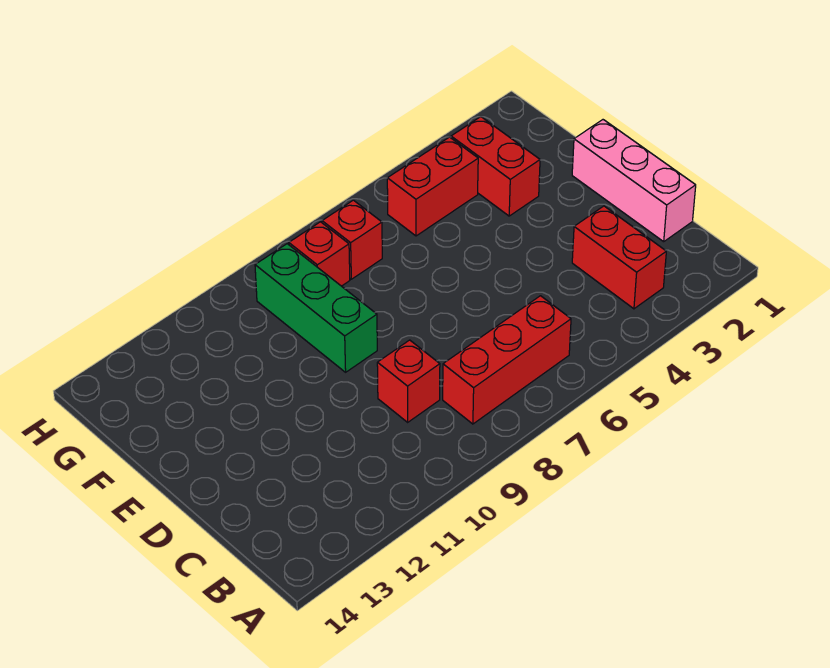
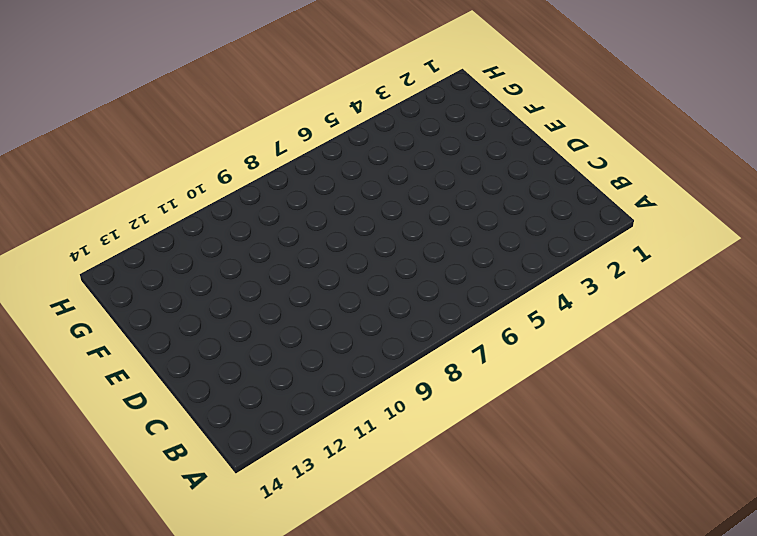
none -> red 1x2 brick [572,206,666,309]
none -> red 1x3 brick [443,296,571,424]

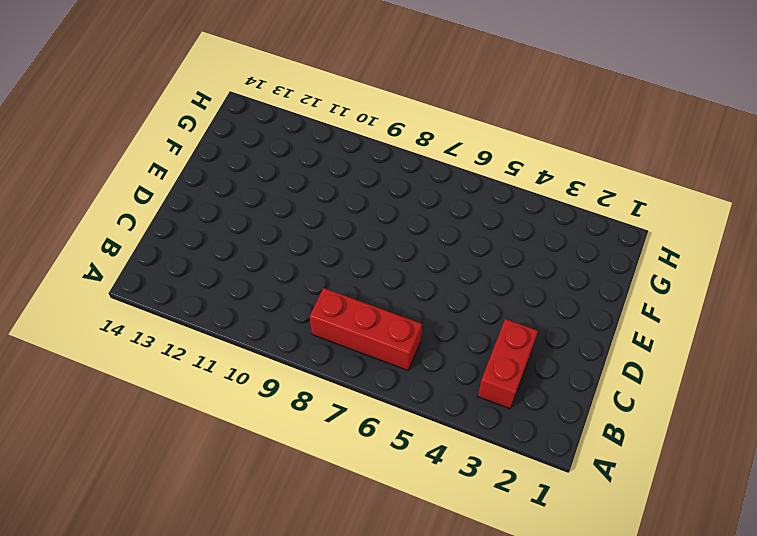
none -> pink 1x3 brick [572,120,696,242]
none -> red 1x1 brick [377,340,440,422]

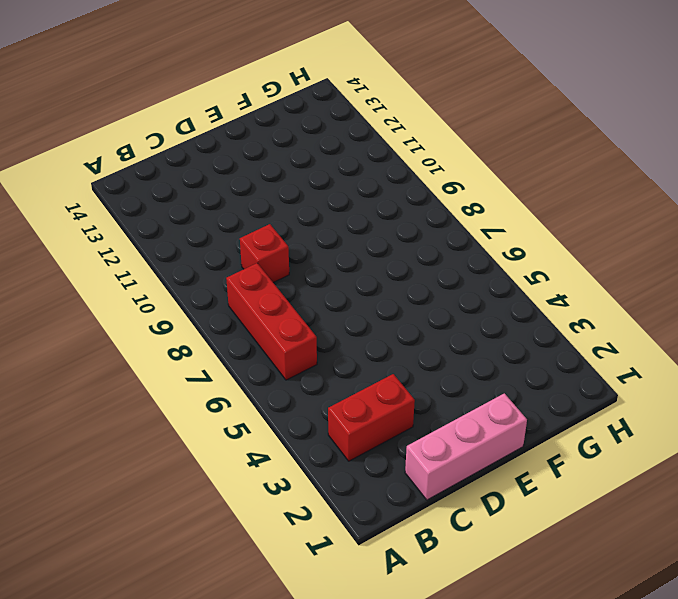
none -> green 1x3 brick [255,244,377,372]
none -> red 1x2 brick [451,117,540,216]

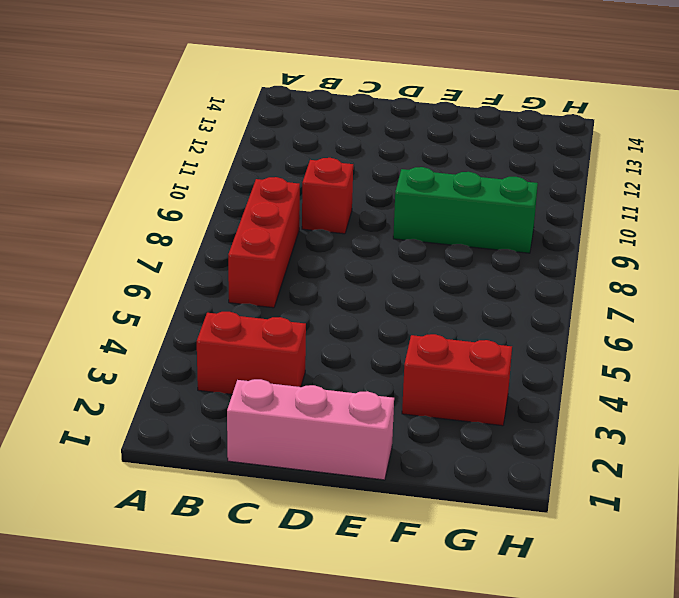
none -> red 1x2 brick [387,137,478,236]
none -> red 1x1 brick [322,200,382,279]

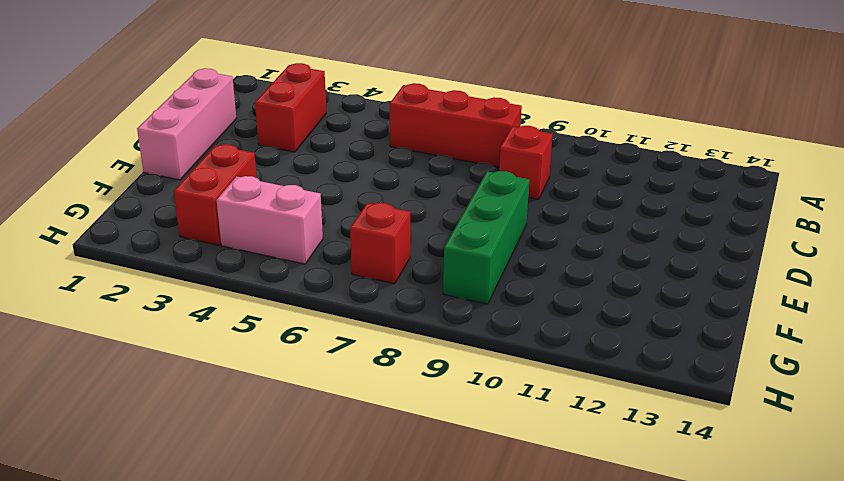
pink 1x2 brick [216,176,323,264] -> red 1x2 brick [387,137,478,236]
none -> red 1x1 brick [289,222,350,286]

